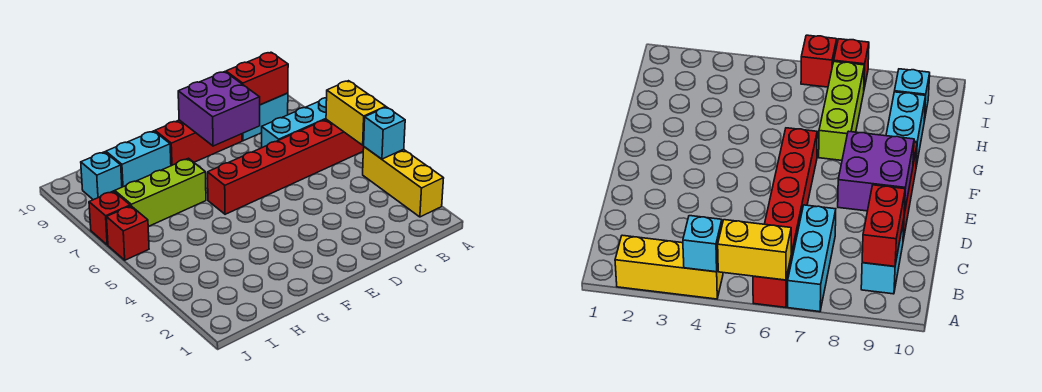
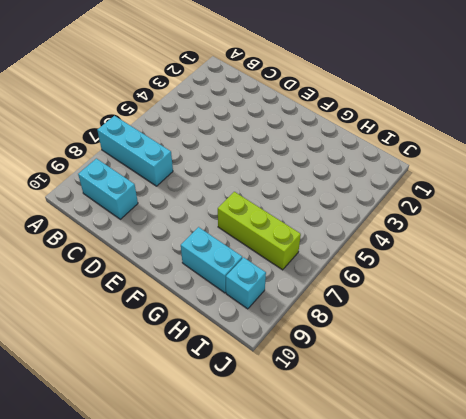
none -> yellow 1x3 brick [363,147,444,217]
none -> red 1x6 brick [208,119,364,214]
none -> red 1x3 brick [155,120,242,166]

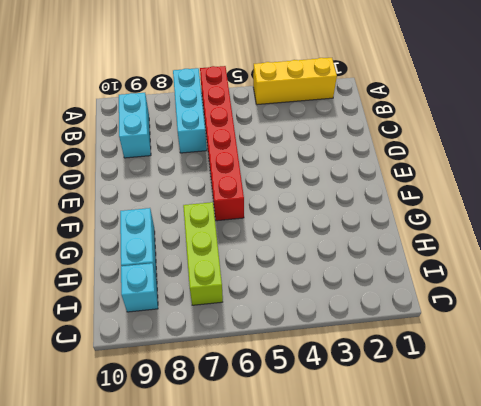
none -> red 1x3 brick [155,120,242,166]
none -> red 1x1 brick [106,206,149,260]
none -> red 1x1 brick [89,191,130,245]

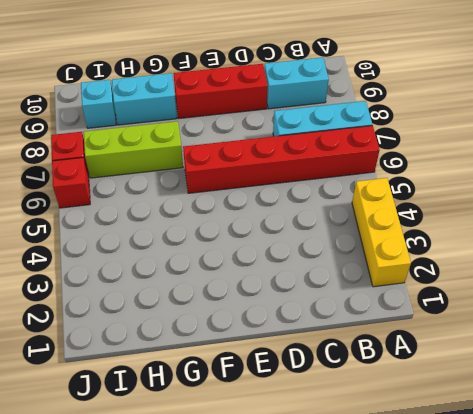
none -> cyan 1x1 brick [364,107,405,159]
none -> yellow 1x2 brick [326,81,386,145]
none -> red 1x2 brick [226,52,288,105]

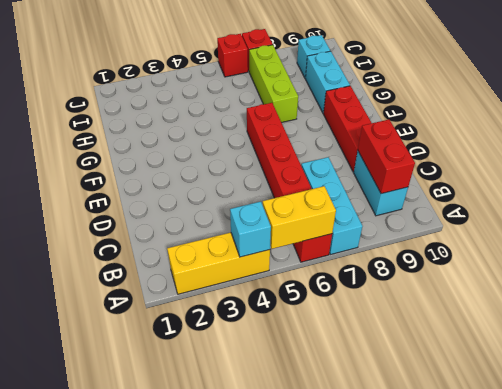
none -> purple 2x2 brick [178,72,260,146]

